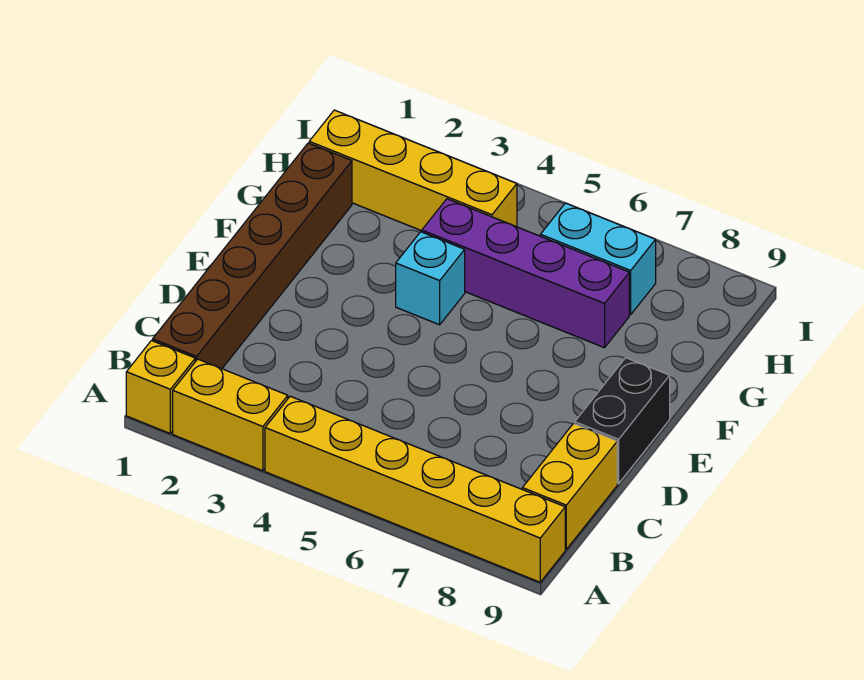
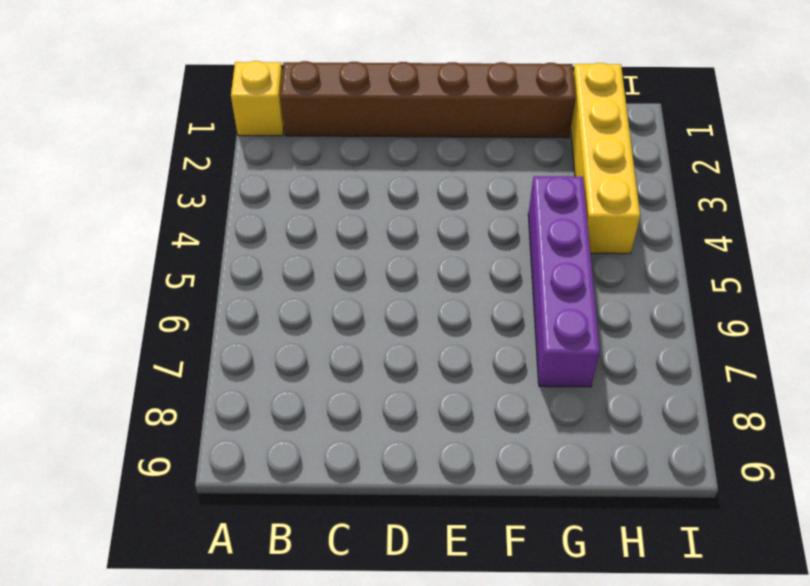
none -> yellow 1x2 brick [173,359,288,471]
none -> yellow 1x6 brick [265,396,565,582]

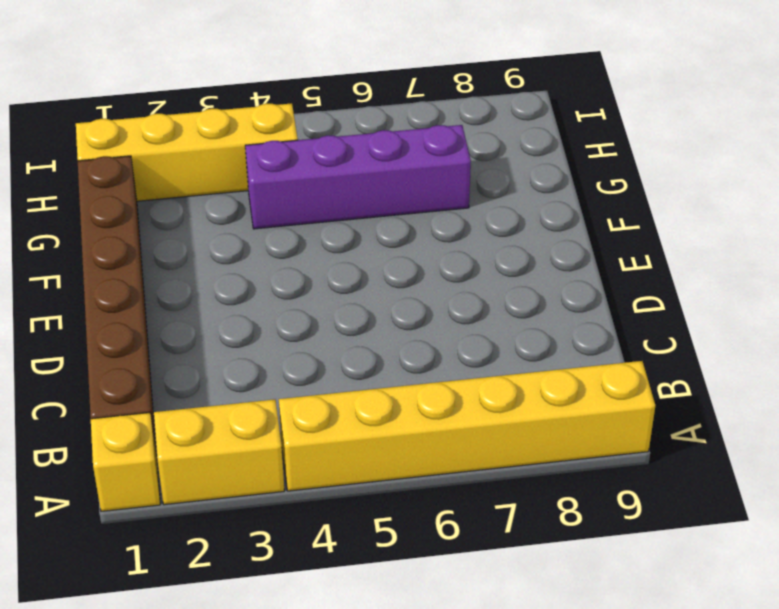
none -> yellow 1x2 brick [522,423,617,549]
none -> black 1x2 brick [575,358,670,484]

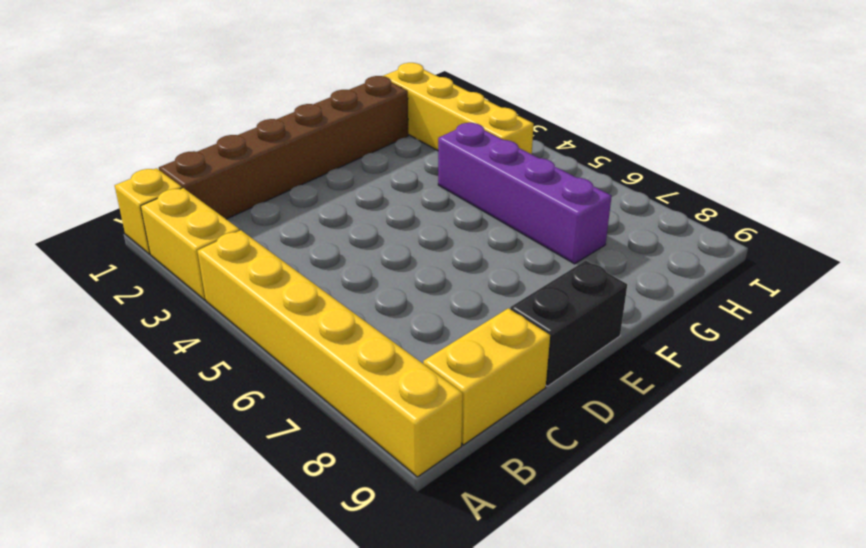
none -> cyan 1x1 brick [396,232,465,325]
none -> cyan 1x2 brick [540,203,656,315]

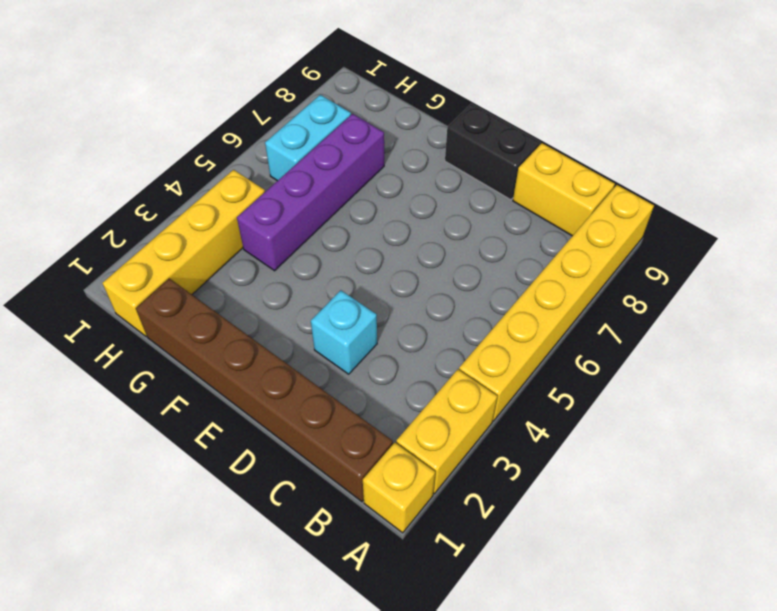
cyan 1x1 brick [311,290,377,374] -> cyan 1x1 brick moved to [396,232,465,325]

